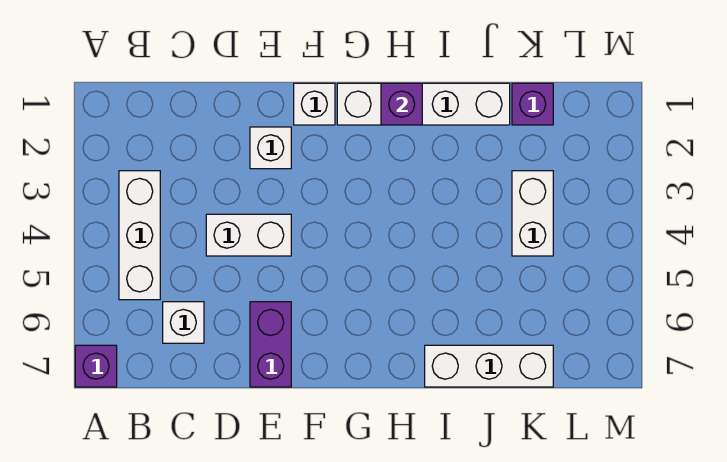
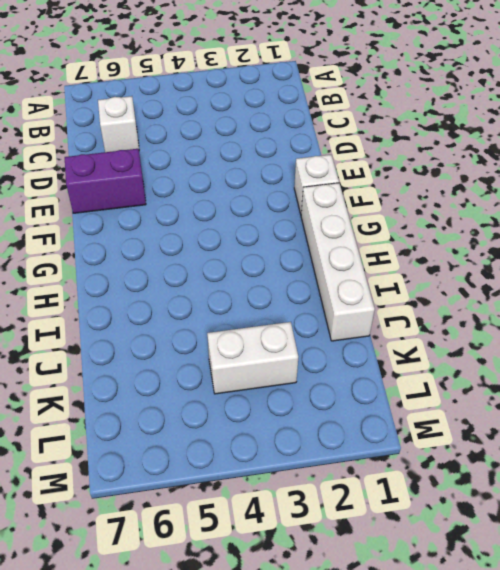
none -> purple 1x1 brick [75,345,117,387]
none -> white 1x3 brick [119,171,160,300]
none -> white 1x2 brick [206,214,291,256]

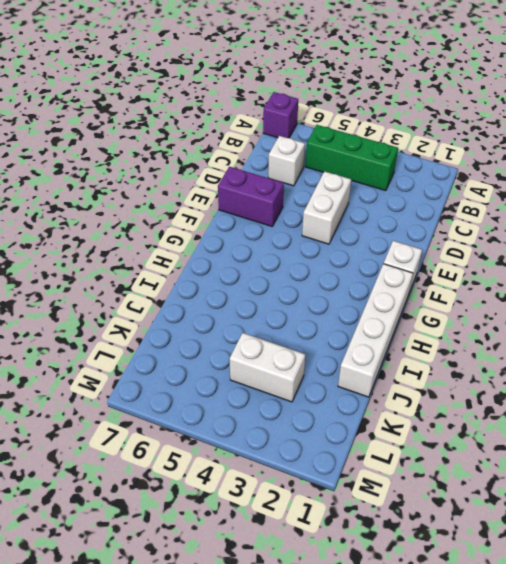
green 1x3 brick [305,125,398,191] -> white 1x3 brick [119,171,160,300]
none -> white 1x1 brick [250,127,291,169]
none -> white 1x3 brick [425,345,553,387]
none -> purple 1x1 brick [512,83,553,125]

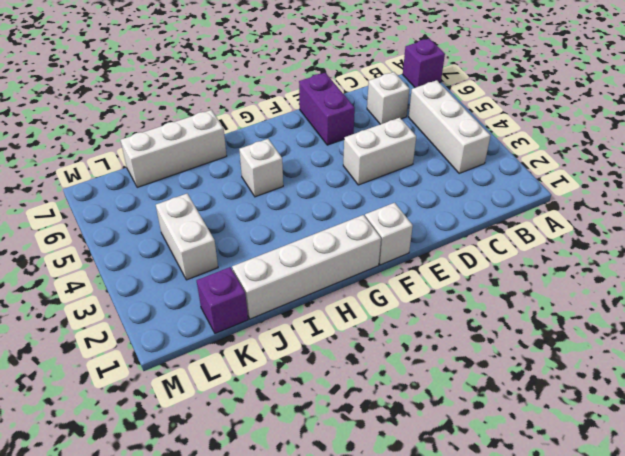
white 1x1 brick [239,139,283,197] -> white 1x1 brick moved to [250,127,291,169]
none -> purple 1x1 brick [381,83,422,125]

